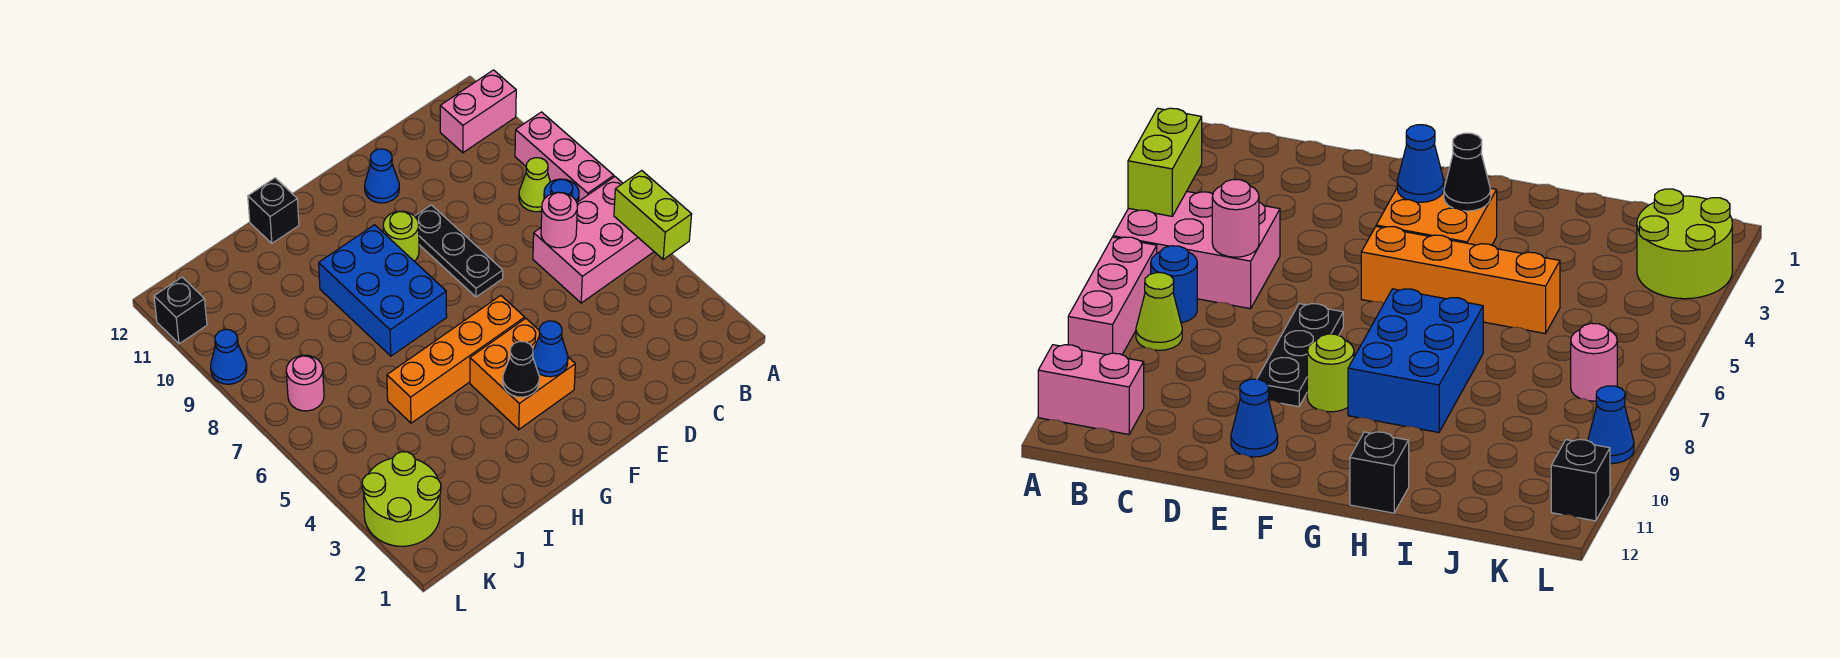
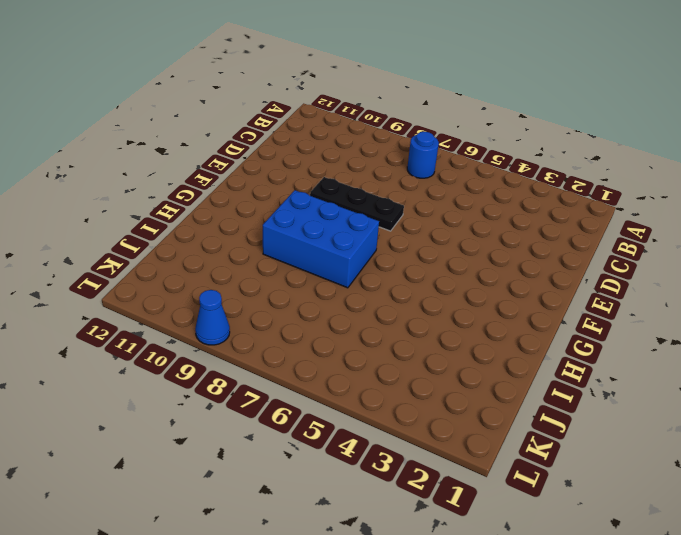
none -> pink 2x3 brick [533,177,654,303]
none -> pink 1x3 brick [515,112,614,201]
none -> pink 1x2 brick [440,70,516,153]

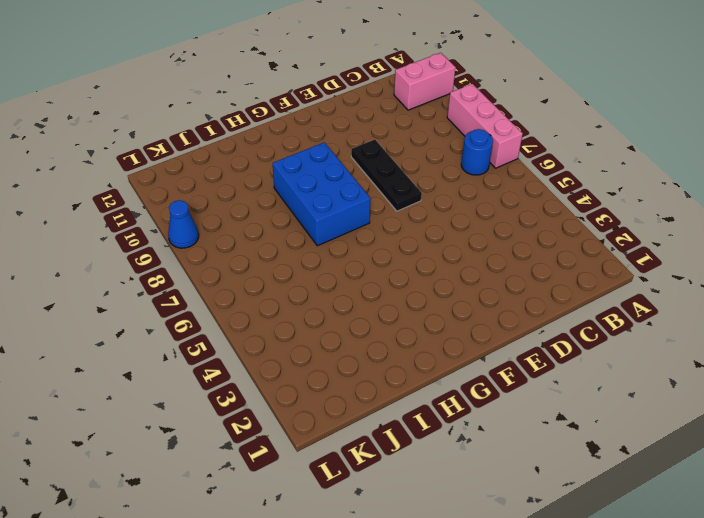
none -> pink 2x3 brick [533,177,654,303]
none -> lime 1x1 cone [519,158,550,212]
none -> blue 1x1 cone [365,149,399,203]

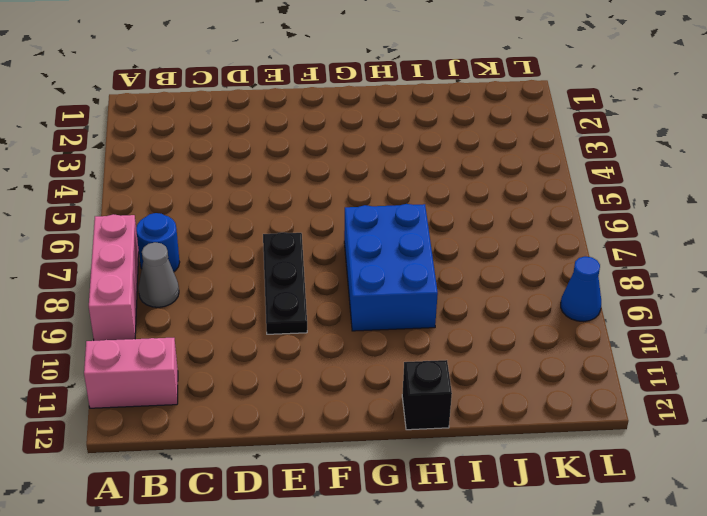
grey 1x1 cone [138,242,179,307] -> lime 1x1 cone [519,158,550,212]
none -> pink 2x3 brick [533,177,654,303]
none -> blue 1x1 cone [365,149,399,203]
none -> orange 2x2 brick [470,318,575,429]

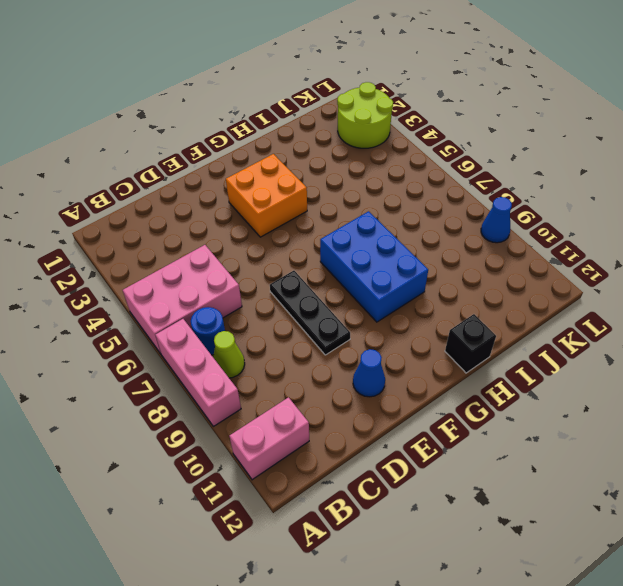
none -> orange 1x4 brick [387,295,525,423]
none -> lime 1x1 round brick [383,211,419,261]
none -> pink 1x1 round brick [286,355,324,411]

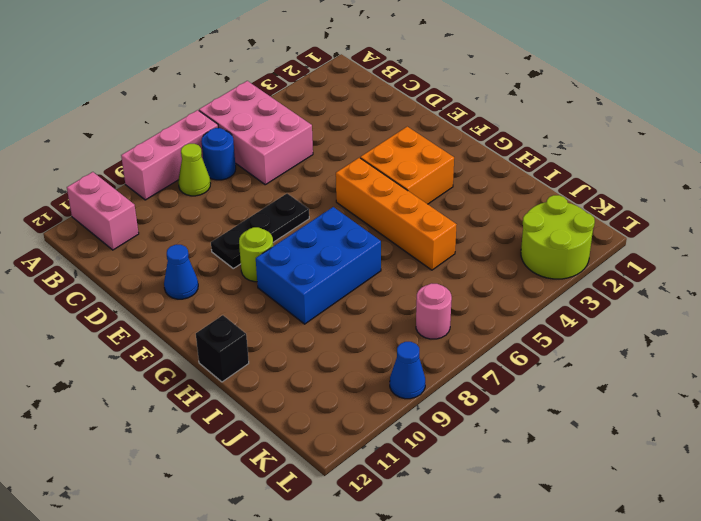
none -> black 1x1 brick [154,277,207,344]
none -> lime 1x2 brick [614,171,692,259]
none -> pink 1x1 round brick [541,192,577,248]

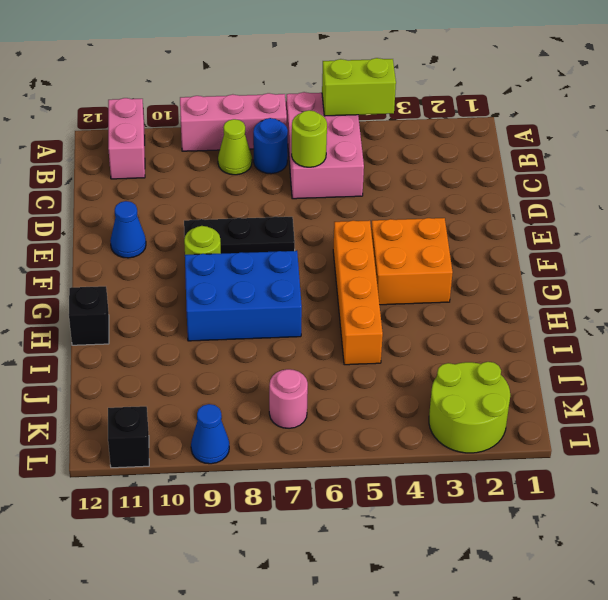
lime 1x1 round brick [292,110,327,167] -> pink 1x1 round brick [541,192,577,248]
none -> blue 1x1 cone [533,321,568,377]
none -> black 1x1 cone [503,341,539,397]

